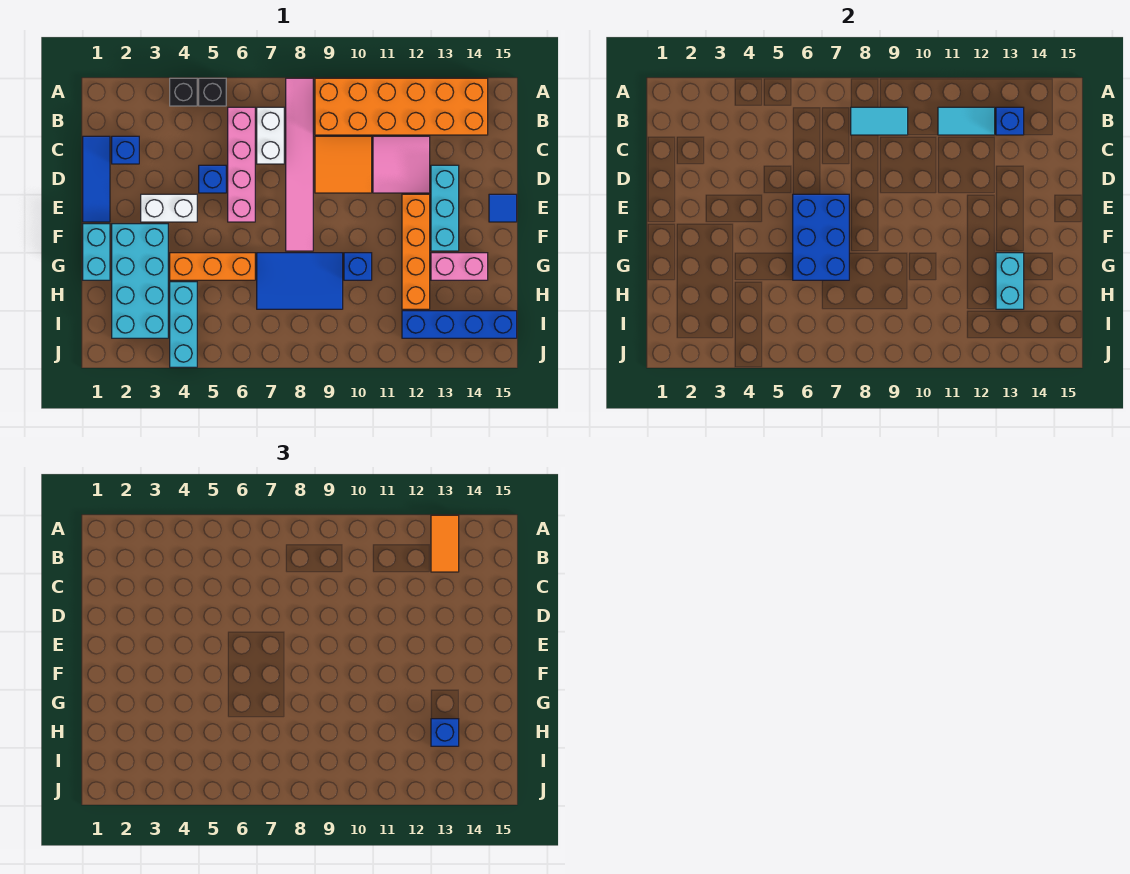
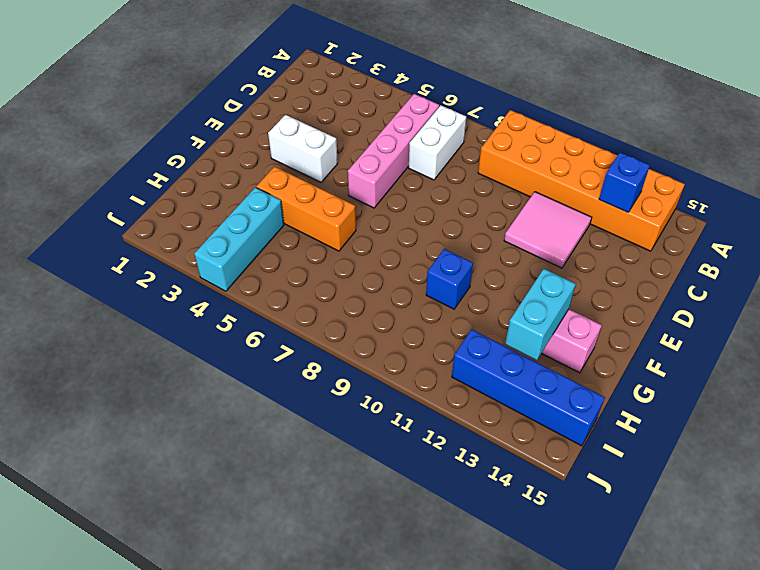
none -> black 1x1 brick [170,78,197,106]
none -> black 1x1 brick [199,78,226,106]
none -> pink 1x6 tile [286,78,313,251]
none -> blue 1x3 tile [83,136,110,222]

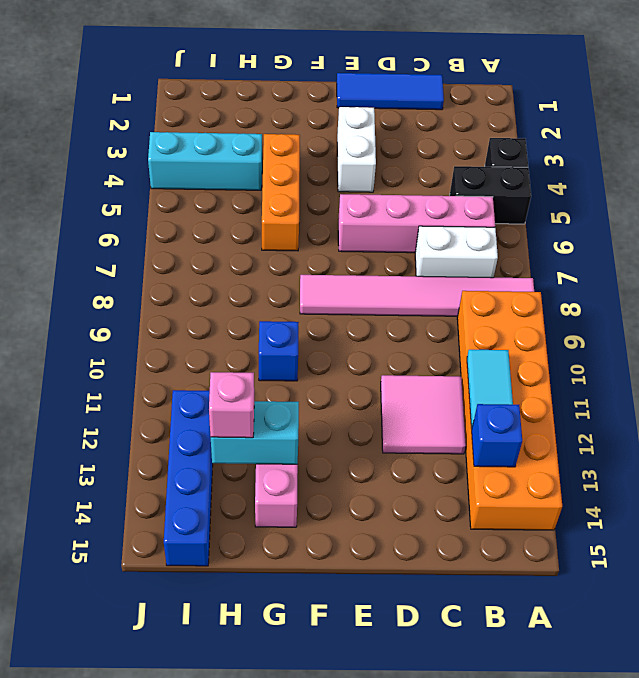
black 1x2 brick [450,166,531,224] -> black 1x1 brick [199,78,226,106]
pink 1x1 brick [209,372,254,438] -> blue 1x1 brick [431,719,459,746]
none -> blue 1x1 brick [112,136,139,164]
none -> orange 2x2 tile [315,136,372,193]
none -> blue 1x1 brick [199,165,226,193]
none -> cyan 1x3 brick [431,165,459,251]

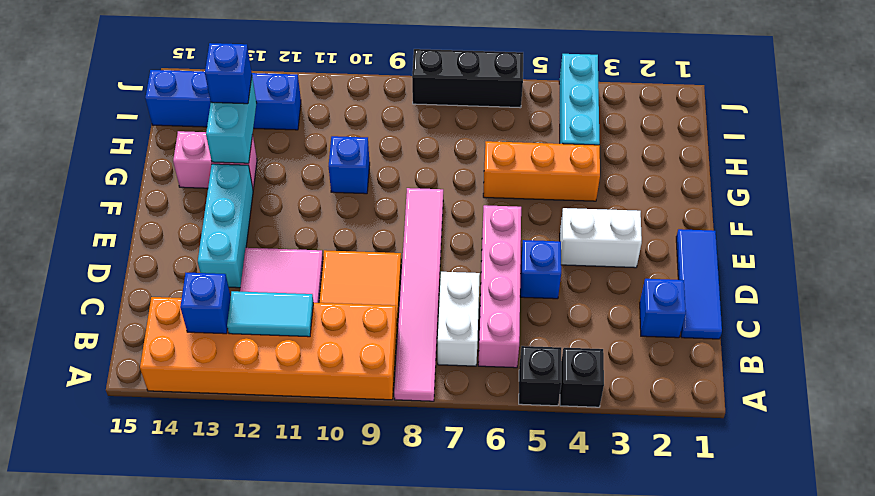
black 1x3 brick [412,49,523,108] -> none
none -> orange 1x4 brick [402,194,430,309]
none -> blue 1x1 tile [489,194,517,222]
none -> cyan 1x2 brick [83,224,110,280]
none -> cyan 2x4 brick [112,224,168,338]

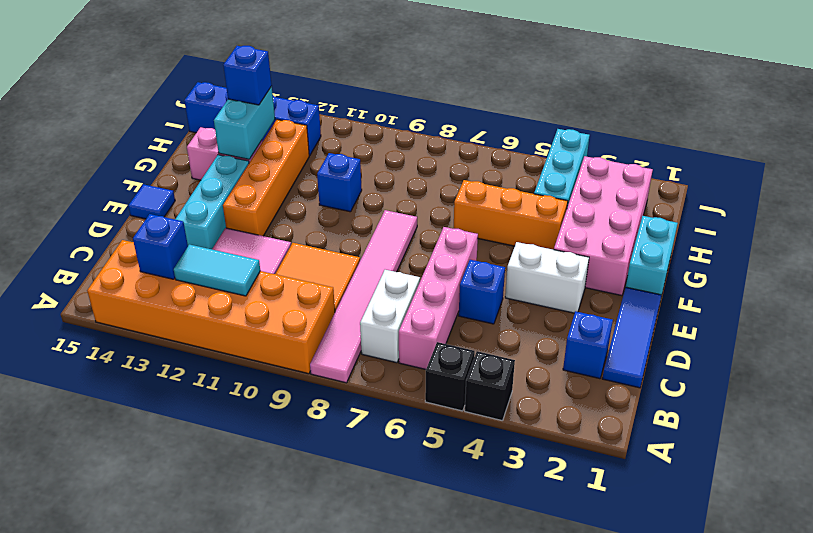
pink 2x4 brick [554,156,653,296] -> cyan 2x4 brick [112,224,168,338]
none -> blue 2x3 tile [257,253,343,309]
none -> cyan 1x2 tile [851,107,908,135]
none -> blue 2x3 brick [793,194,849,280]
none -> orange 1x2 tile [431,515,459,572]

